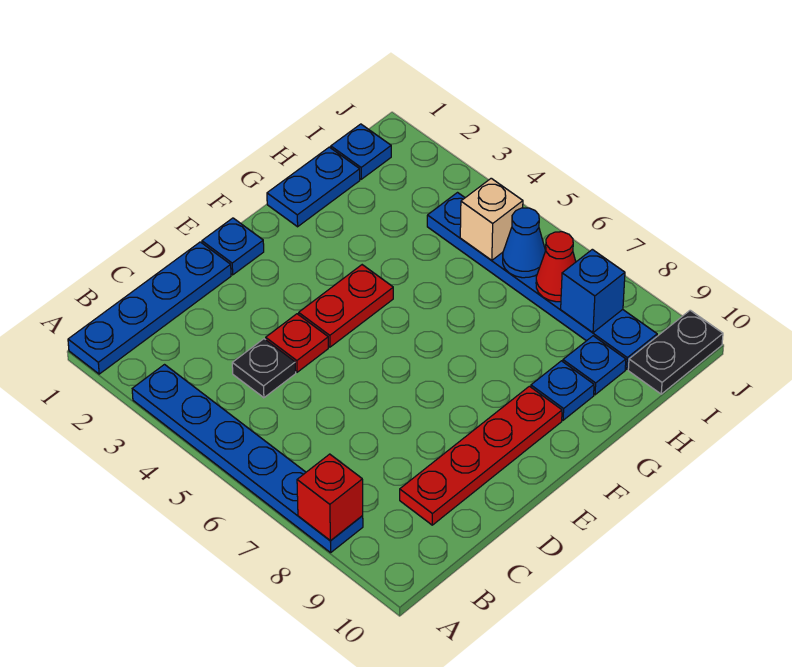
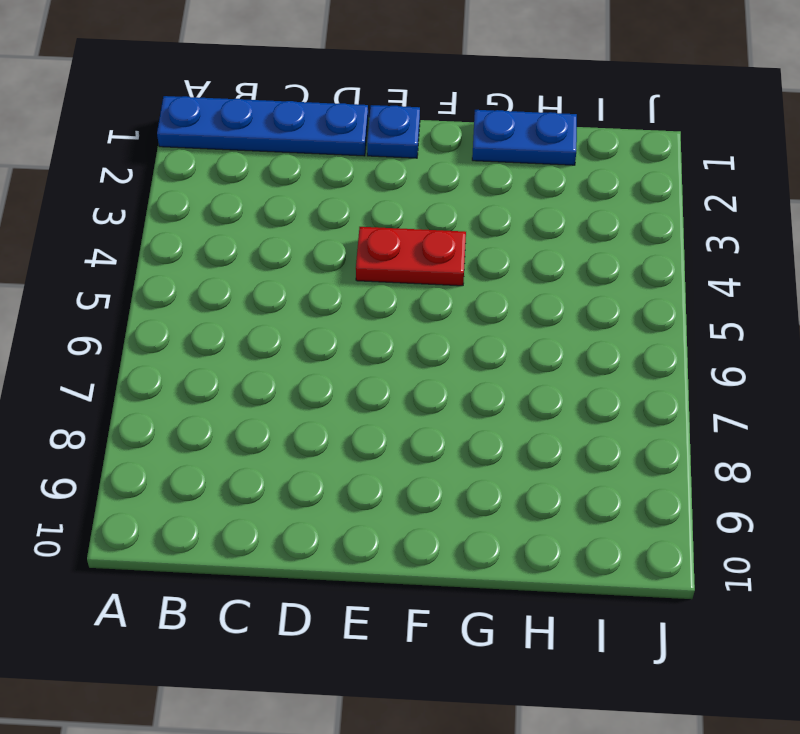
none -> blue 1x6 plate [132,365,363,553]
none -> black 1x1 plate [232,339,296,398]
none -> red 1x4 plate [400,386,562,525]

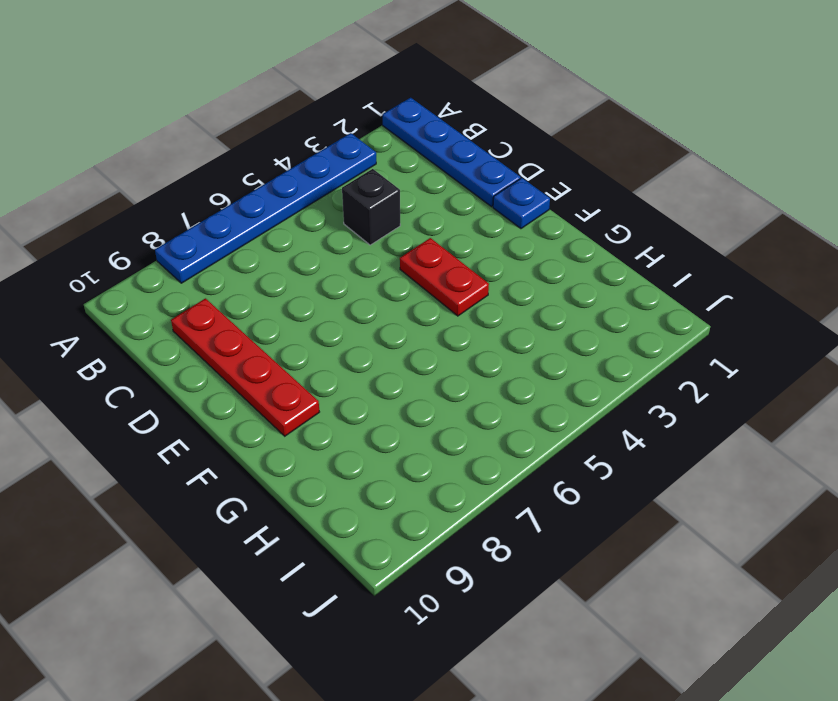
black 1x1 brick [342,169,400,245] -> black 1x1 plate [232,339,296,398]
none -> red 1x1 plate [266,314,328,372]
none -> blue 1x2 plate [267,147,360,227]
none -> blue 1x1 plate [531,361,594,420]

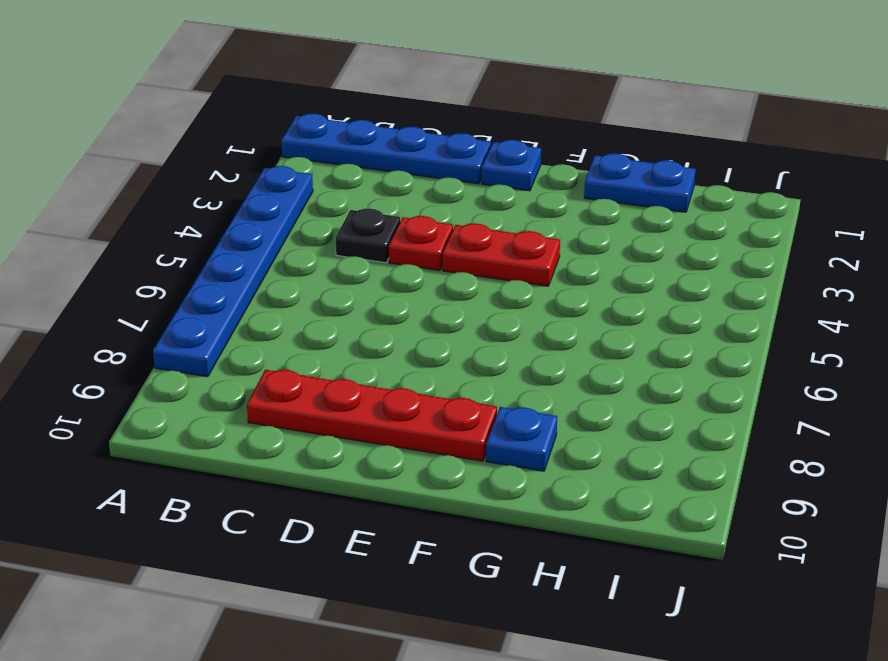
none -> blue 1x1 plate [563,336,626,395]
none -> blue 1x1 plate [331,124,391,179]
none -> blue 1x6 plate [427,193,657,369]

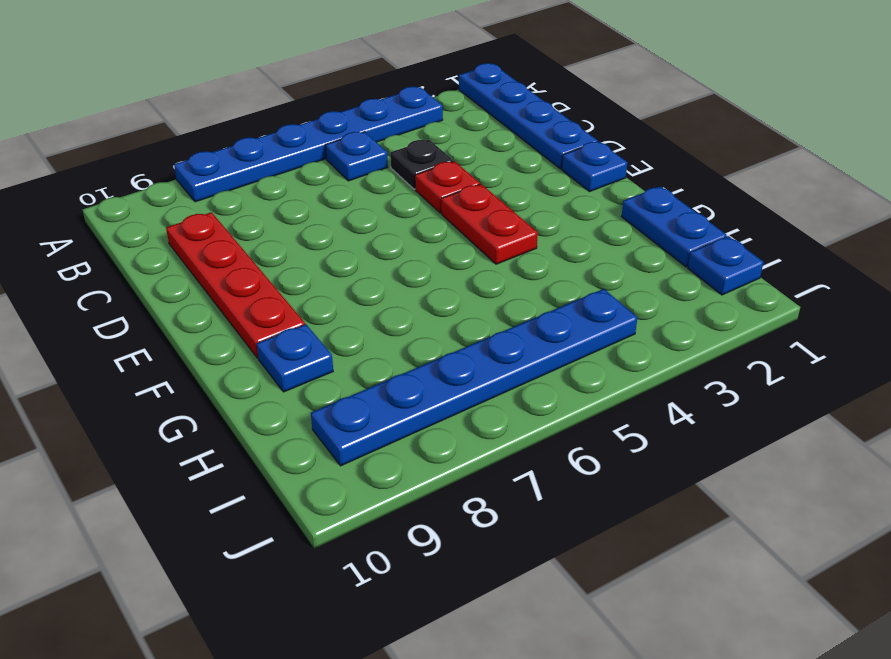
blue 1x1 plate [326,132,388,181] -> blue 1x1 plate moved to [563,336,626,395]
none -> black 1x2 plate [628,310,723,394]
none -> red 1x1 brick [297,454,363,541]
none -> tan 1x1 brick [460,178,523,260]

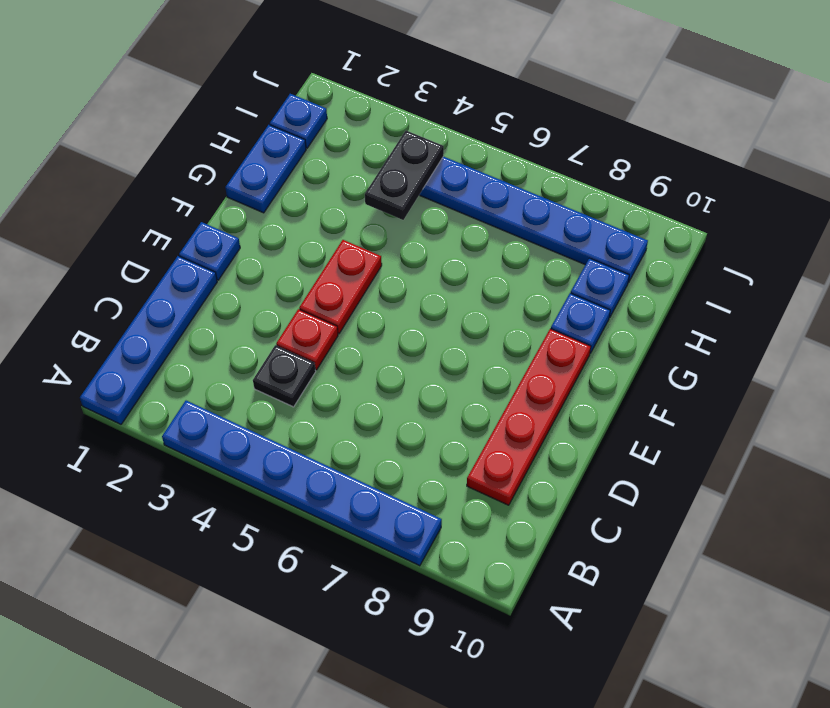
black 1x2 plate [365,131,444,220] -> black 1x2 plate moved to [628,310,723,394]
none -> red 1x1 brick [297,454,363,541]
none -> tan 1x1 brick [460,178,523,260]
none -> blue 1x1 cone [503,208,546,278]

